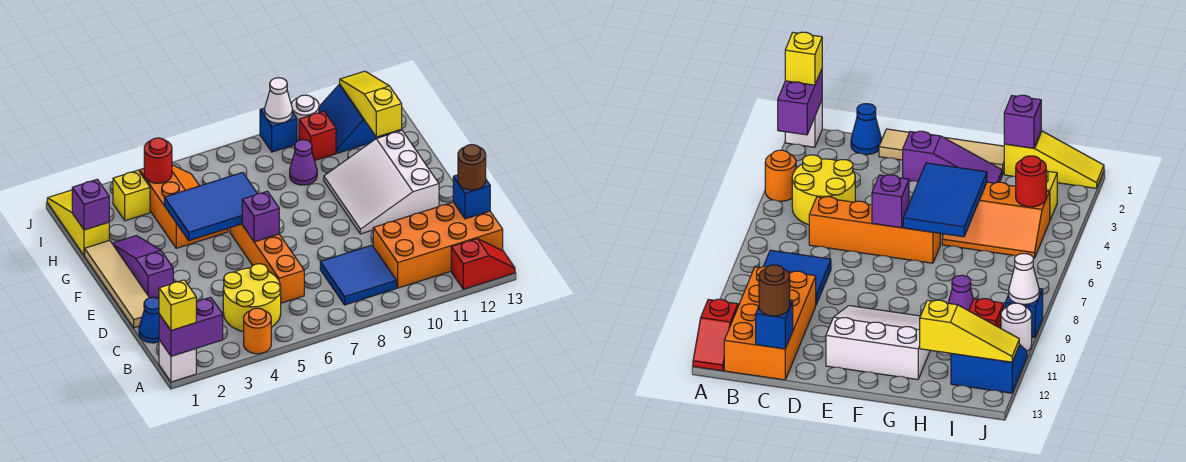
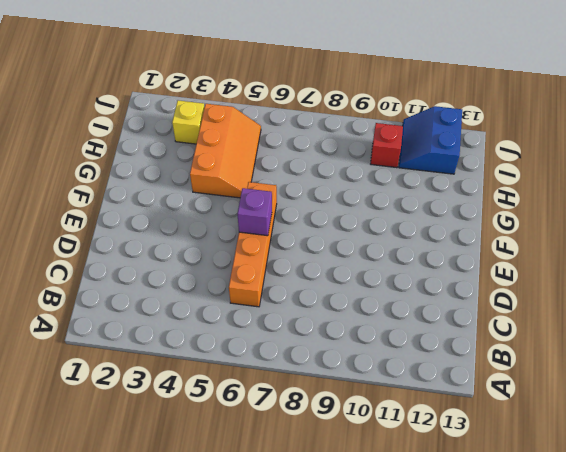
none -> white 1x1 brick [159,340,196,382]
none -> orange 1x1 round brick [244,308,271,354]
none -> red 1x2 slope [451,239,515,289]

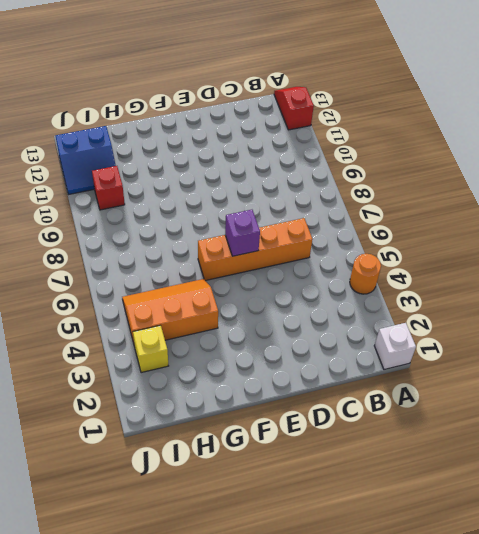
none -> yellow 2x2 round brick [223,264,281,331]
none -> blue 2x2 tile [320,245,396,305]
none -> orange 2x4 brick [373,202,503,288]

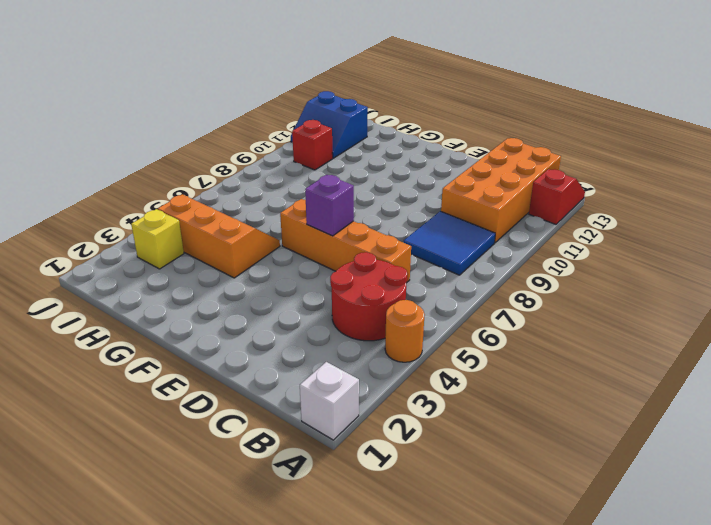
red 2x2 round brick [330,252,408,341] -> yellow 2x2 round brick [223,264,281,331]
none -> blue 1x1 cone [139,297,159,343]
none -> tan 1x4 tile [85,240,149,328]
none -> purple 1x3 slope [112,236,173,298]

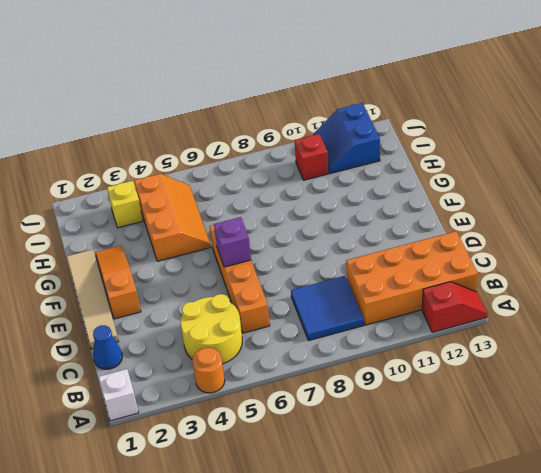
orange 1x3 slope [95,246,141,319] -> purple 1x3 slope [112,236,173,298]
none -> white 3x3 slope [324,131,439,234]
none -> yellow 1x3 slope [47,190,109,256]
none -> purple 1x1 cone [290,140,317,185]

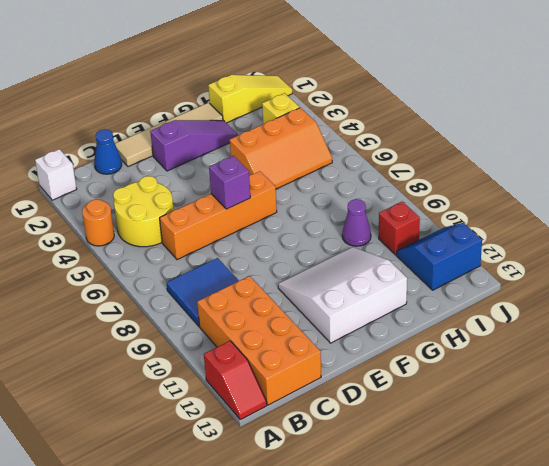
none -> blue 1x1 brick [260,108,297,152]
none -> white 1x1 round brick [291,95,319,140]
none -> purple 1x2 brick [159,297,223,356]

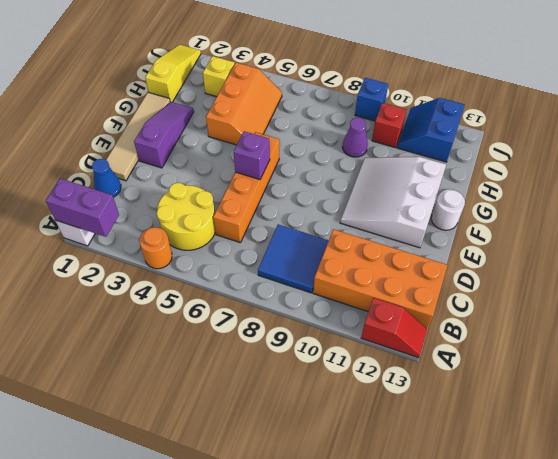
white 1x1 round brick [431,189,465,230] -> white 1x1 round brick moved to [291,95,319,140]
none -> blue 1x1 brick [453,175,490,219]
none -> blue 2x3 tile [164,172,257,241]
none -> purple 1x1 brick [72,179,109,230]

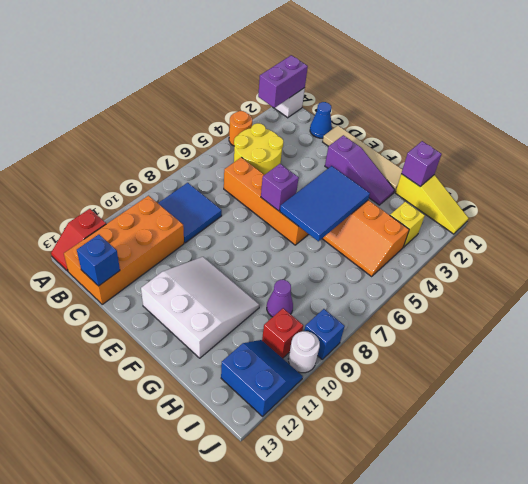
none -> yellow 1x3 slope [340,71,402,137]
none -> red 1x1 round brick [144,138,172,183]
none -> white 1x1 cone [265,78,292,123]

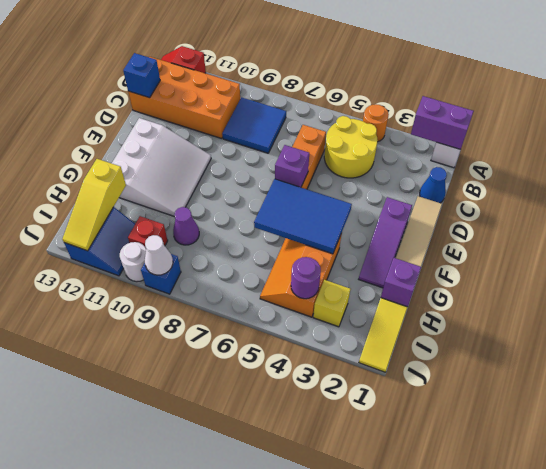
purple 1x1 round brick [291,257,321,299] -> red 1x1 round brick [144,138,172,183]
none -> yellow 1x1 brick [159,280,196,330]
none -> brown 1x1 round brick [458,145,486,190]

